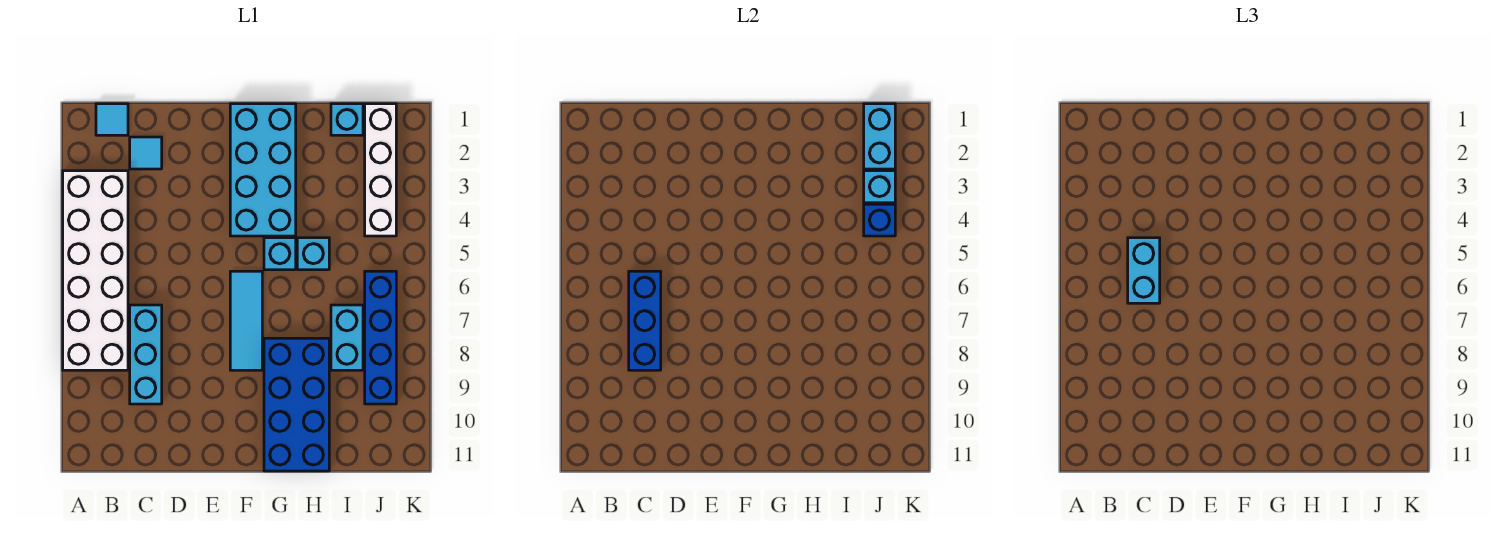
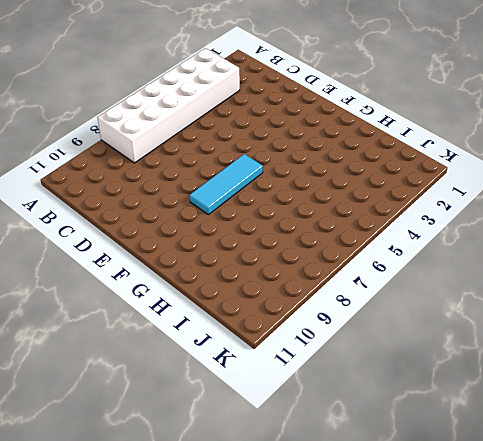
none -> cyan 1x1 tile [96,104,128,135]
none -> cyan 1x1 tile [130,137,162,169]
none -> cyan 1x3 brick [130,305,162,404]

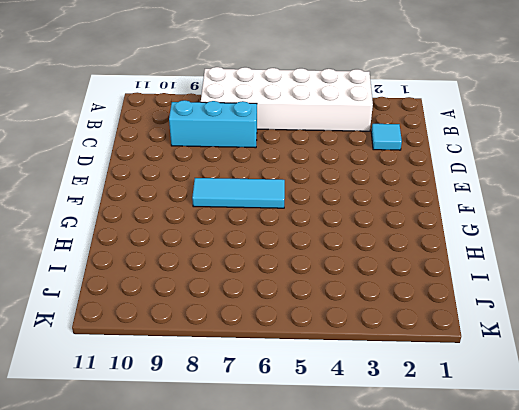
none -> cyan 1x1 tile [96,104,128,135]
none -> cyan 2x4 brick [230,104,296,236]
none -> cyan 1x1 brick [264,238,296,270]

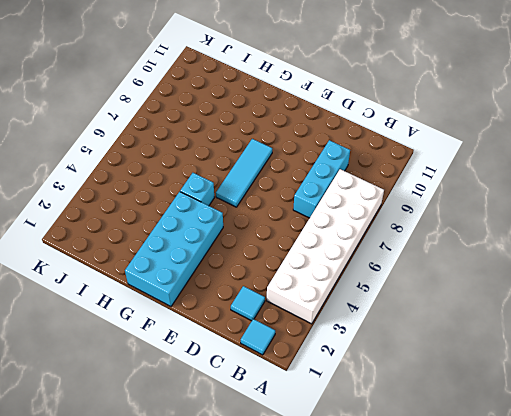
none -> blue 2x4 brick [264,338,329,471]
none -> cyan 1x1 brick [297,238,329,270]
none -> cyan 1x1 brick [331,104,363,135]

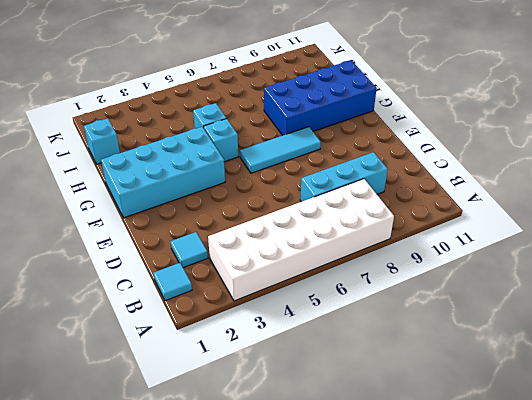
none -> cyan 1x2 brick [331,305,363,370]
none -> white 1x4 brick [365,104,396,236]
none -> blue 1x4 brick [365,271,396,404]

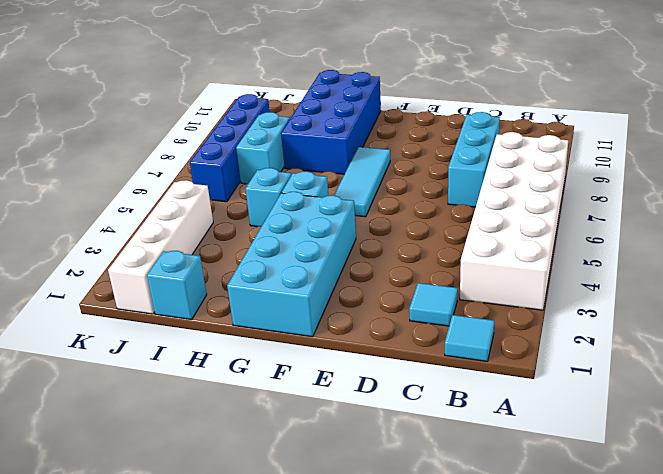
none -> blue 1x3 brick [629,271,661,370]
none -> cyan 1x2 brick [864,104,895,169]
none -> cyan 1x1 brick [864,171,895,203]

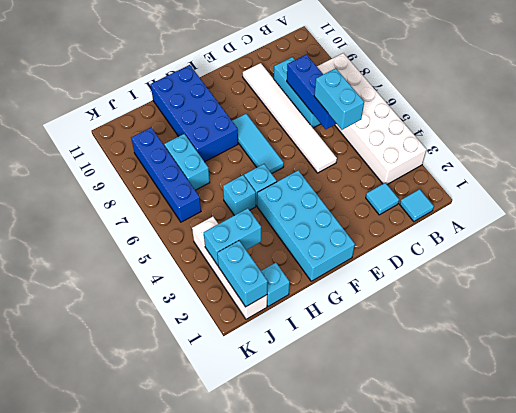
white 1x6 tile [243,63,337,173] -> none
cyan 1x2 brick [204,208,261,265] -> cyan 1x1 brick [864,171,895,203]
none -> blue 1x1 brick [864,204,895,236]

